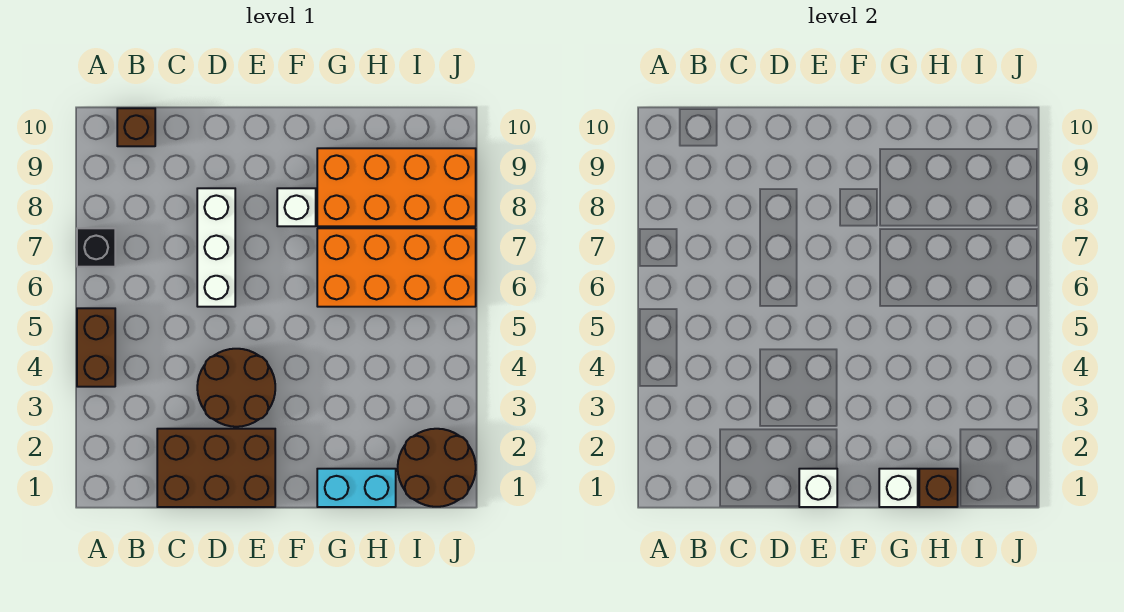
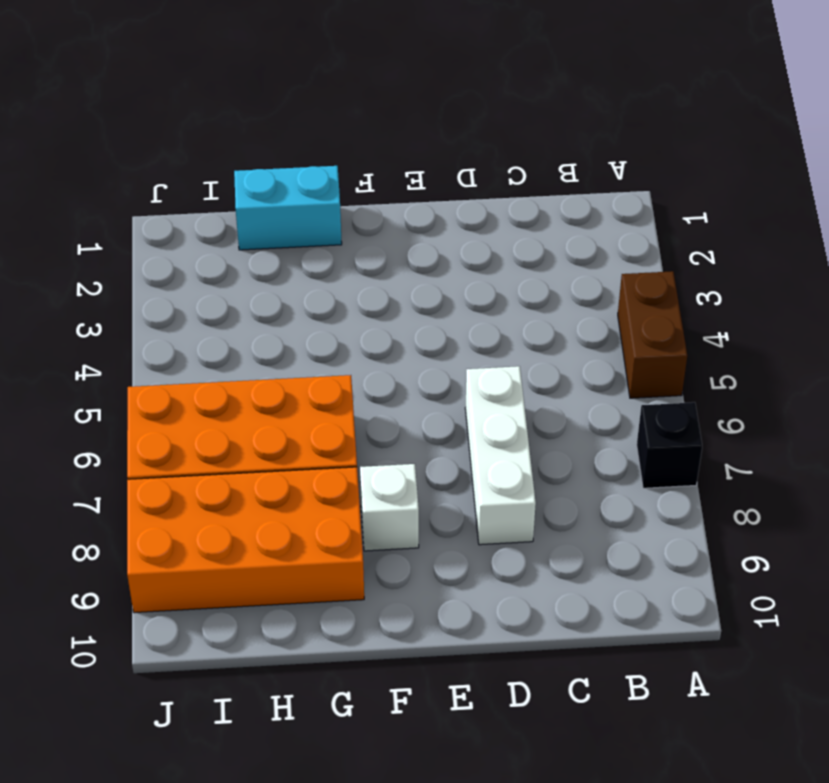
none -> brown 1x1 brick [117,108,155,146]
none -> brown 2x3 brick [157,429,275,507]
none -> brown 2x2 round brick [197,349,275,427]

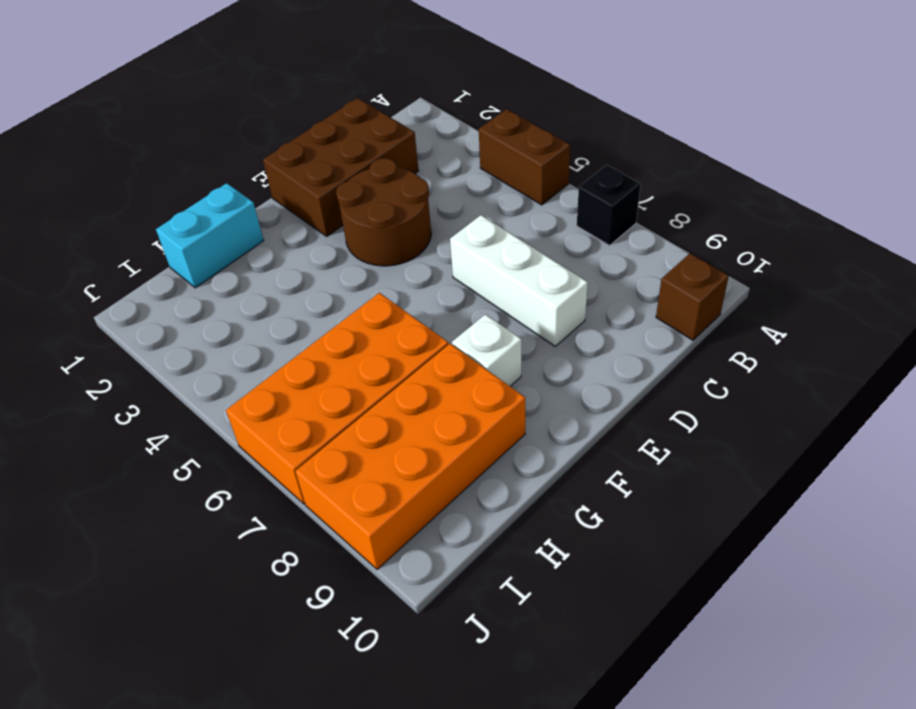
none -> brown 2x2 round brick [398,429,476,507]
none -> white 1x1 brick [799,469,837,507]
none -> white 1x1 brick [879,469,918,507]

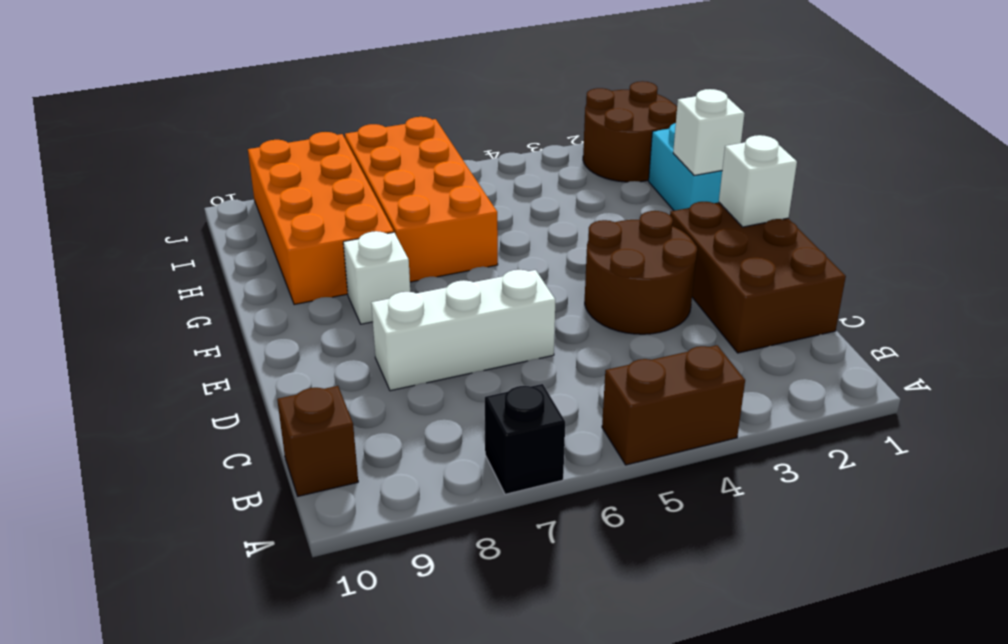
none -> brown 1x1 brick [919,469,958,507]

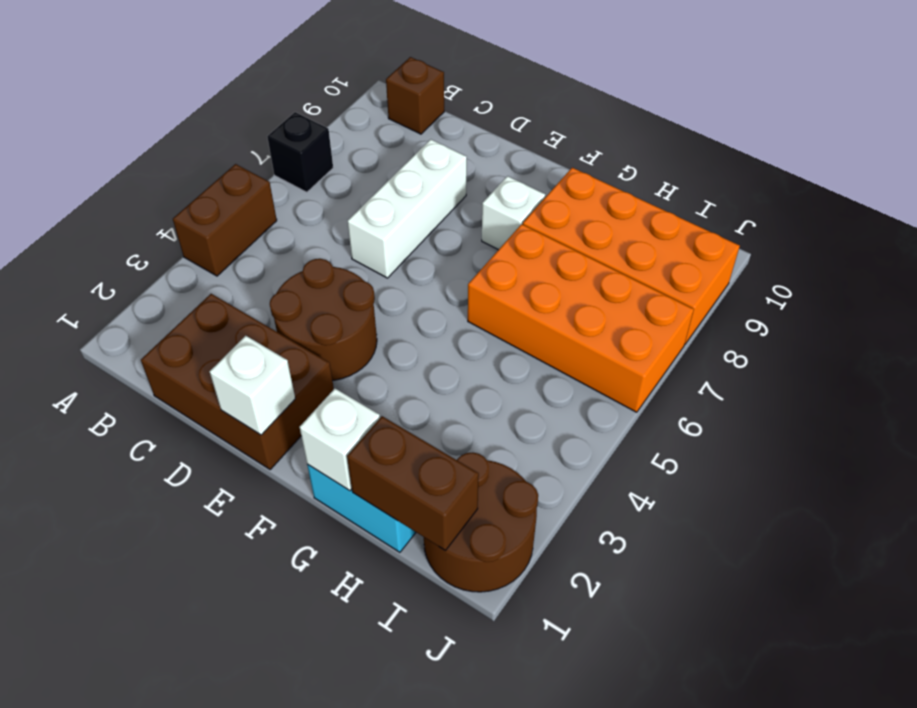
brown 1x2 brick [347,416,479,551] -> brown 1x1 brick [919,469,958,507]

